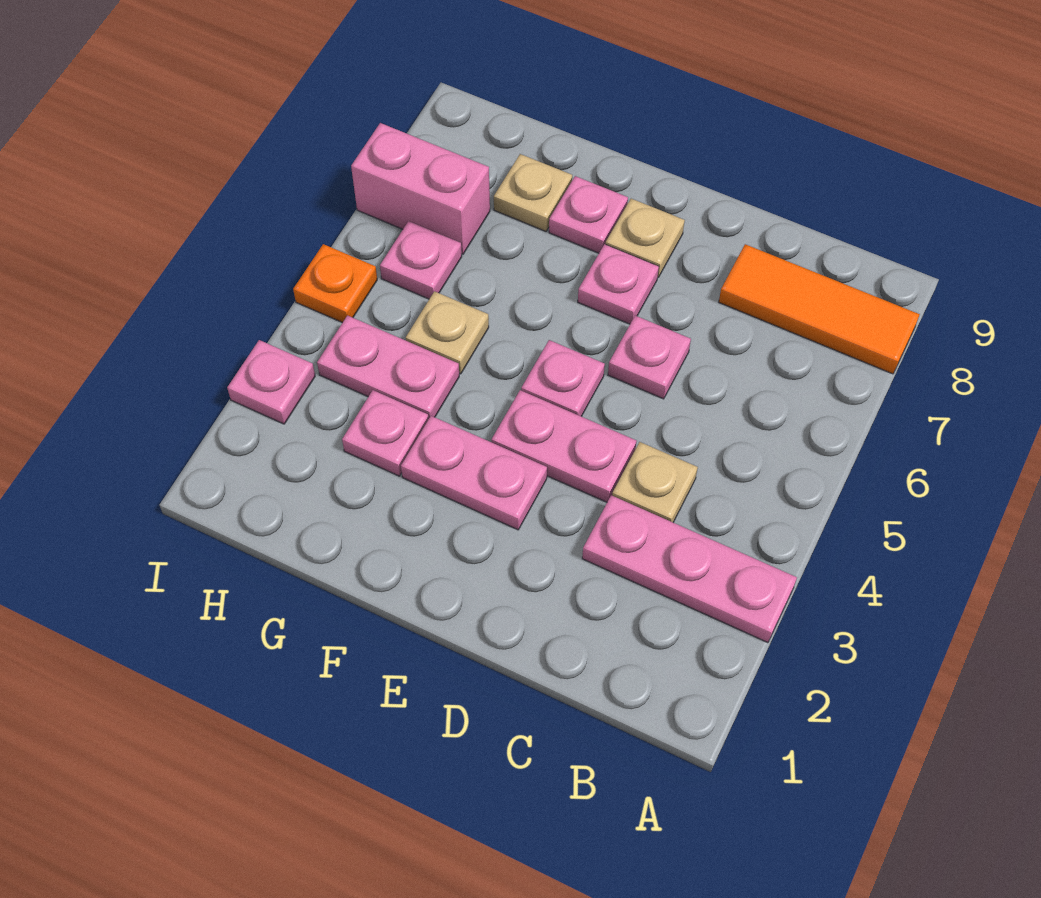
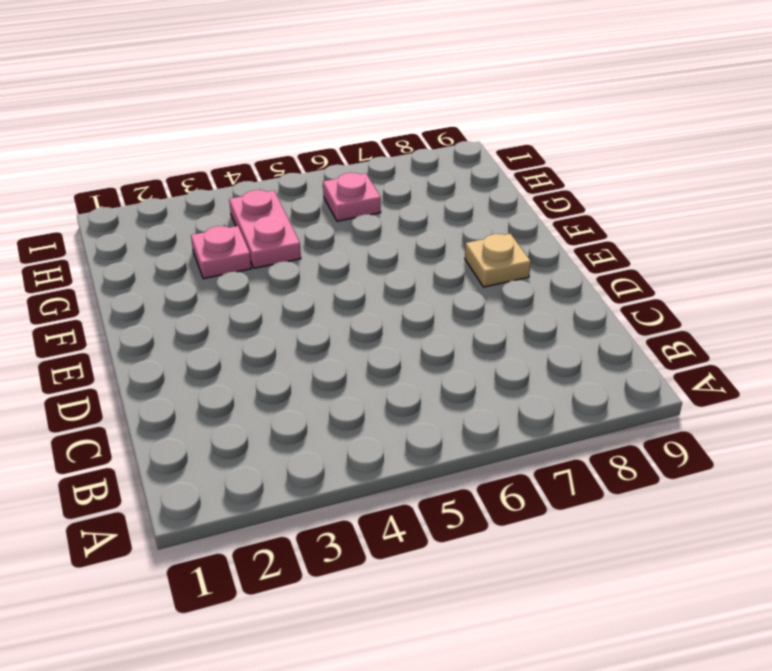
none -> pink 1x3 plate [582,495,797,643]
none -> orange 1x3 tile [719,244,920,374]
none -> tan 1x1 plate [612,442,698,522]

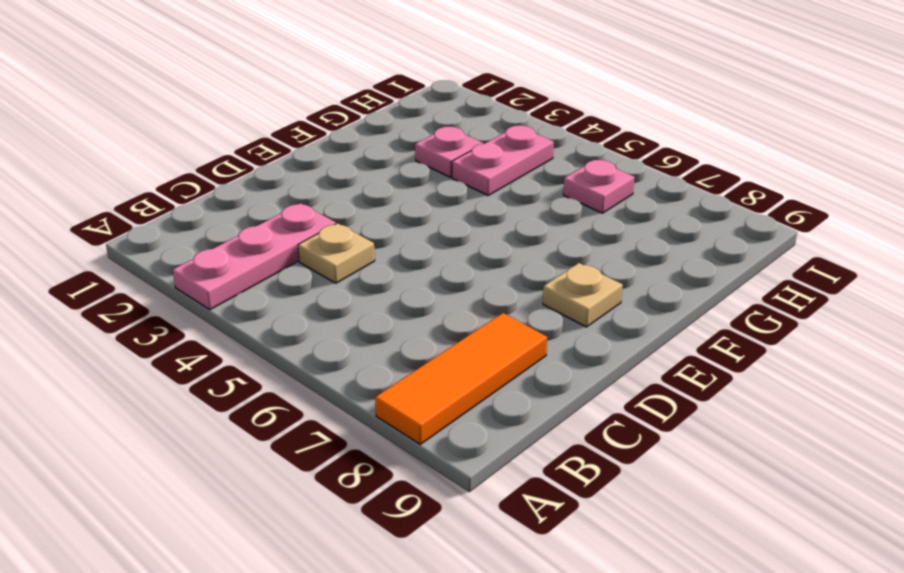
none -> pink 1x2 plate [491,390,637,502]
none -> pink 1x1 plate [608,316,691,399]
none -> pink 1x2 plate [401,416,547,530]

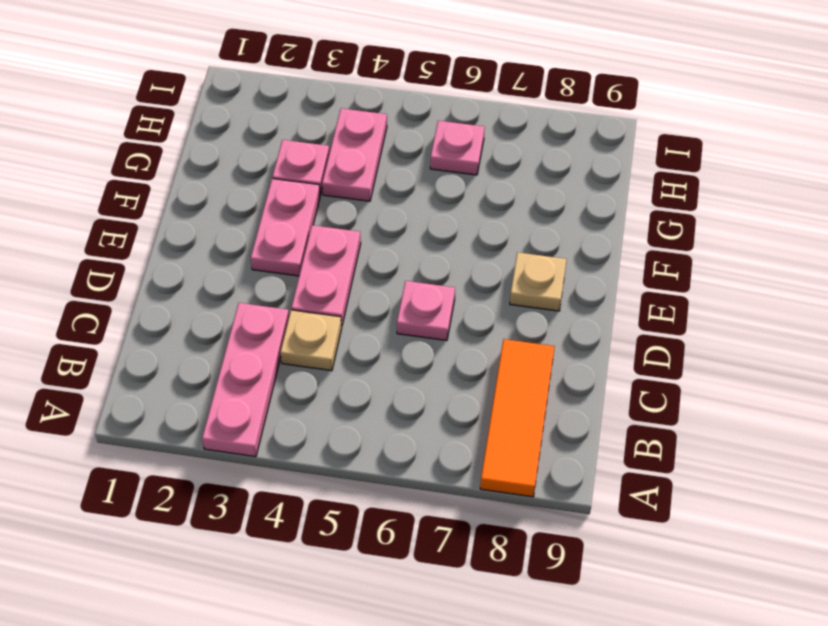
none -> pink 1x1 plate [521,340,605,416]
none -> pink 1x1 plate [578,244,659,324]
none -> pink 1x1 plate [549,176,628,253]

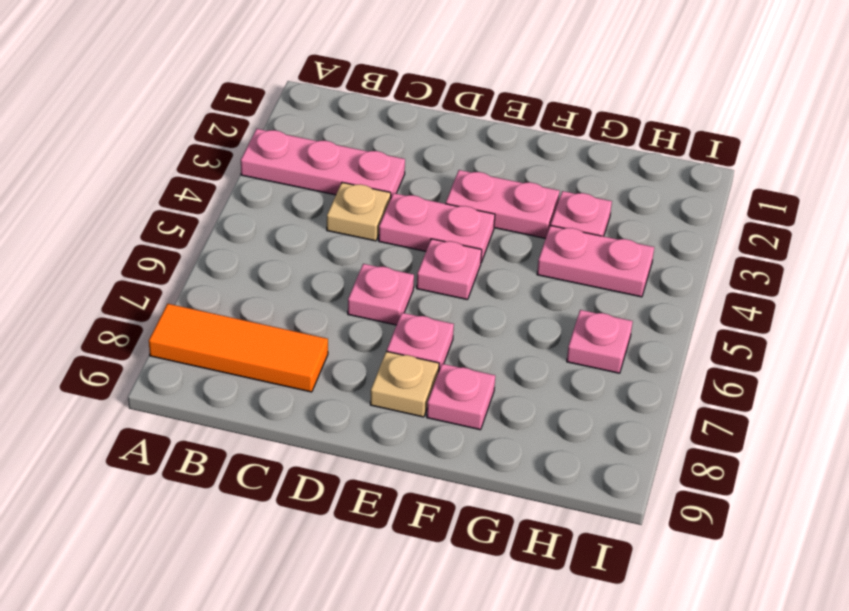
none -> tan 1x1 plate [406,291,489,374]
none -> tan 1x1 plate [494,154,572,231]
none -> pink 1x2 brick [351,123,490,254]

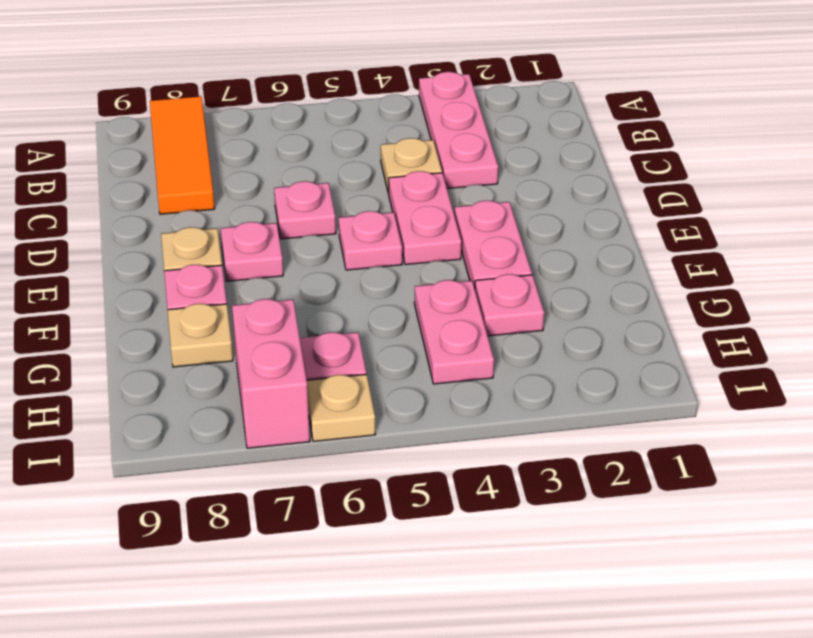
tan 1x1 plate [307,374,376,441] -> tan 1x1 plate moved to [406,291,489,374]
none -> pink 1x1 plate [227,340,315,424]
none -> orange 1x1 plate [293,244,377,323]

